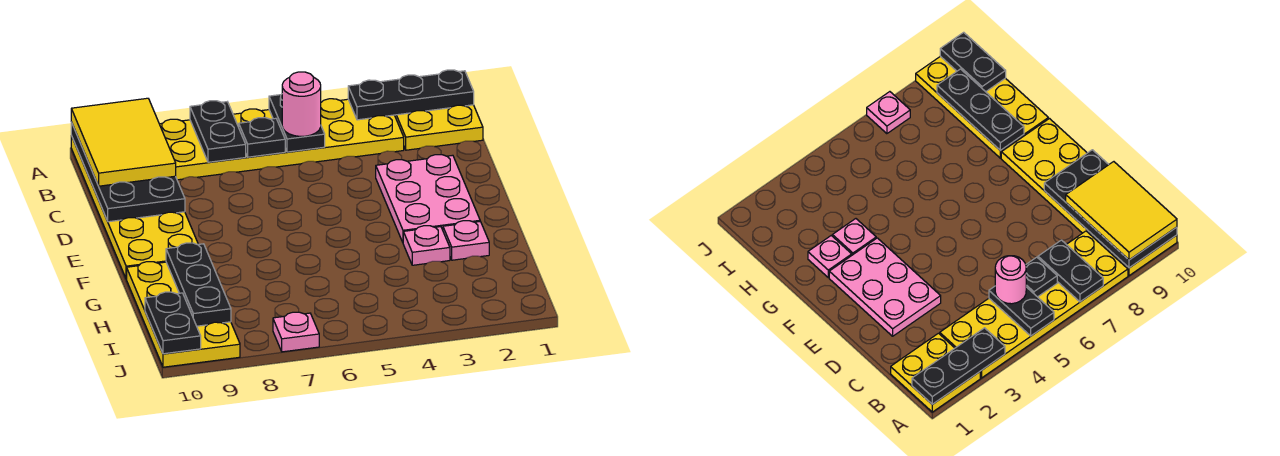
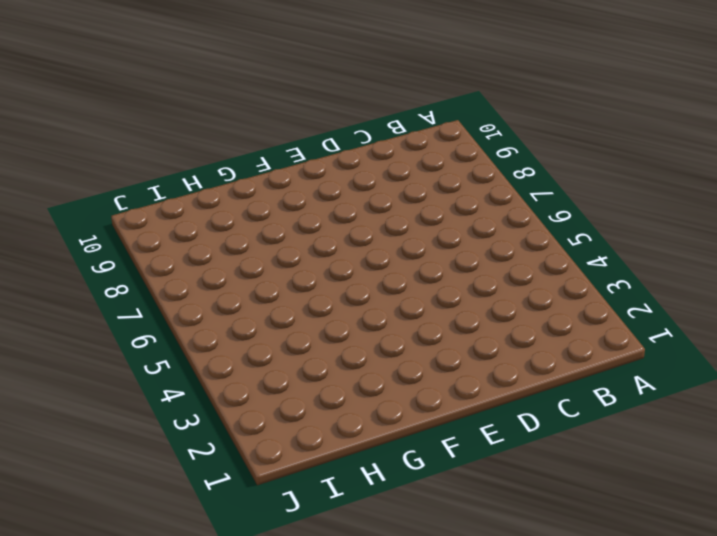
none -> yellow 2x2 plate [395,105,483,150]
none -> yellow 2x6 plate [160,99,404,180]
none -> yellow 2x6 plate [71,136,198,279]

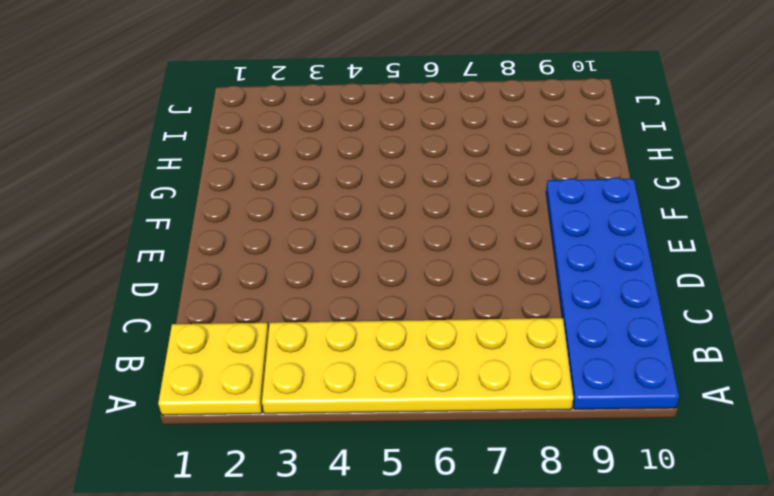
blue 2x6 plate [546,178,679,409] -> yellow 2x6 plate [71,136,198,279]
none -> pink 2x3 plate [376,155,480,242]
none -> pink 1x1 plate [443,221,489,260]
none -> pink 1x1 plate [403,226,450,265]

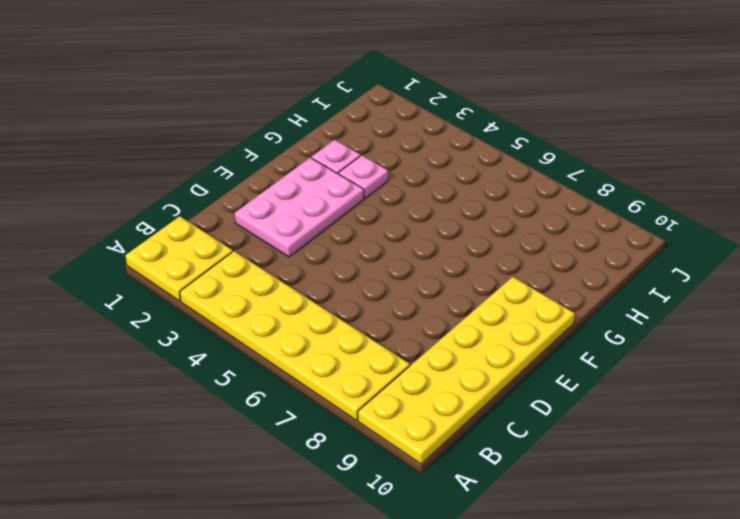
none -> yellow 2x4 plate [127,262,240,367]
none -> pink 1x1 plate [273,312,319,352]
none -> black 1x3 plate [348,70,474,120]

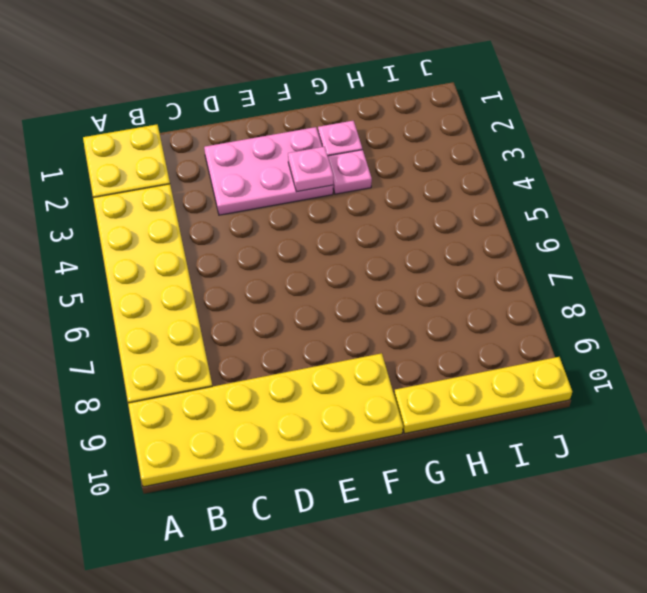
pink 1x1 plate [288,147,333,192] -> pink 1x1 plate moved to [273,312,319,352]
yellow 1x4 plate [394,357,572,433] -> yellow 2x4 plate [127,262,240,367]
none -> black 1x3 plate [348,70,474,120]
none -> black 1x2 plate [269,94,325,152]
none -> black 1x2 plate [190,101,246,162]

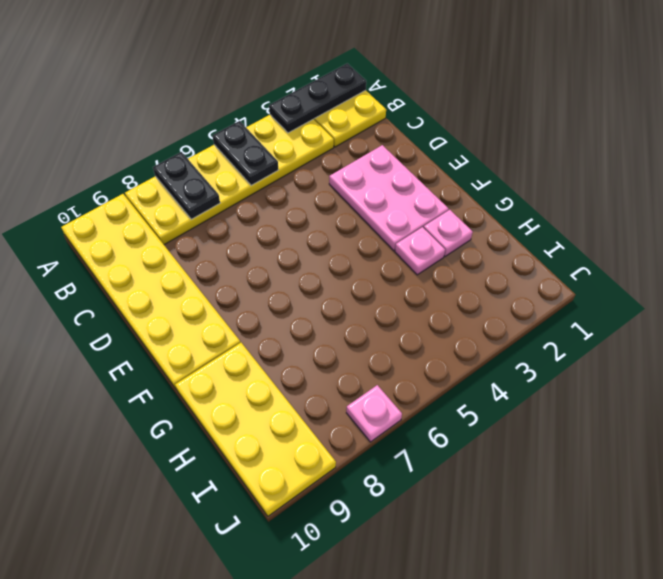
none -> black 2x4 plate [71,122,185,222]
none -> black 1x1 plate [239,117,285,157]
none -> black 1x3 plate [166,243,231,326]

